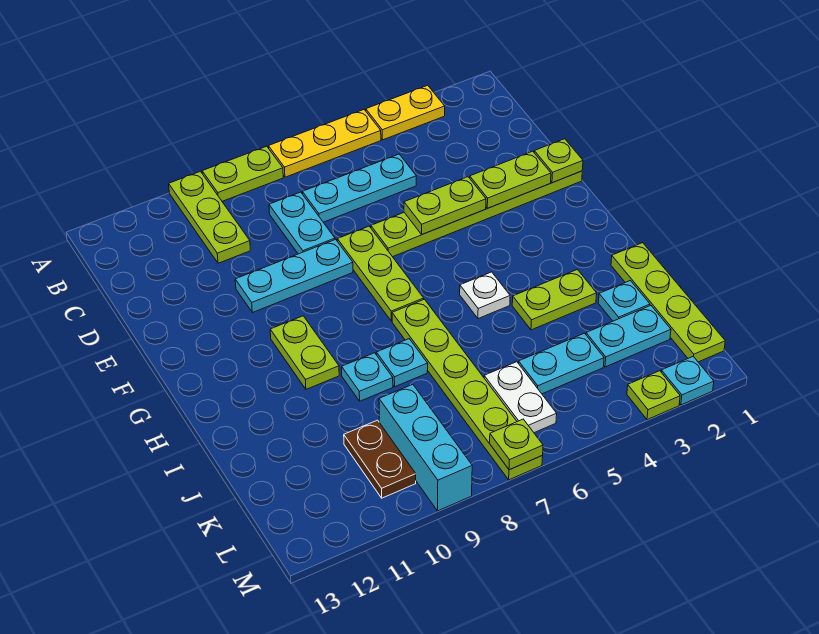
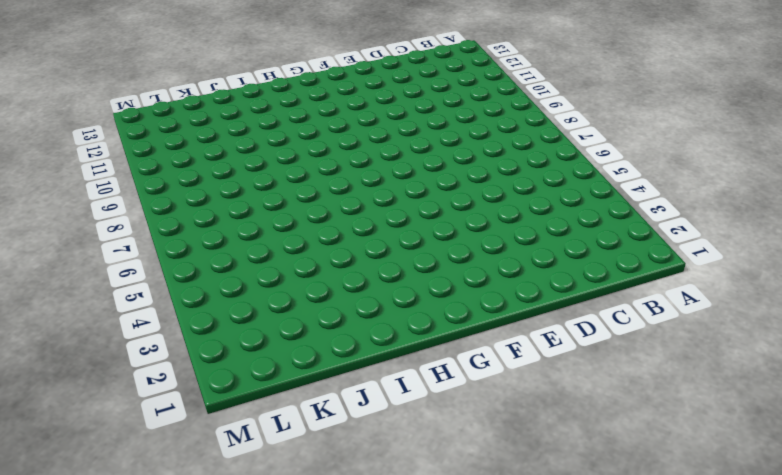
none -> yellow 1x2 plate [366,85,445,140]
none -> yellow 1x3 plate [269,110,381,177]
none -> lime 1x2 plate [202,146,283,201]

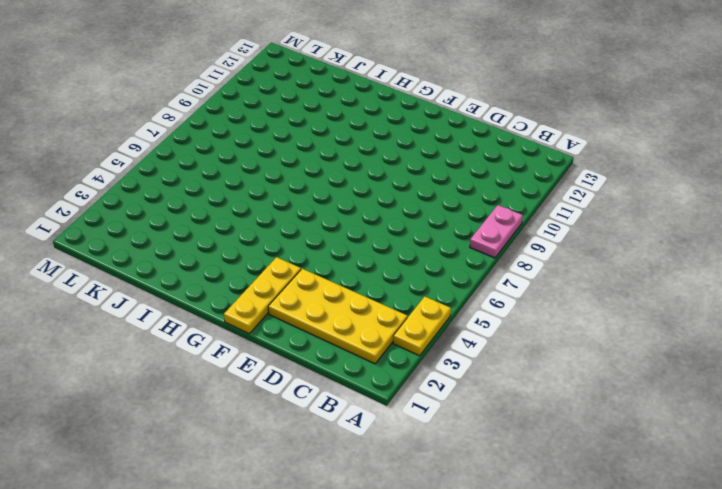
pink 1x2 plate [470,205,523,258] -> lime 1x2 plate [202,146,283,201]
yellow 2x4 plate [268,269,407,364] -> lime 1x6 plate [371,171,582,257]
yellow 1x3 plate [224,257,301,334] -> yellow 1x3 plate moved to [269,110,381,177]
none -> lime 1x3 plate [169,171,250,263]
none -> cyan 1x3 plate [302,154,416,222]
none -> cyan 1x2 plate [269,192,335,254]

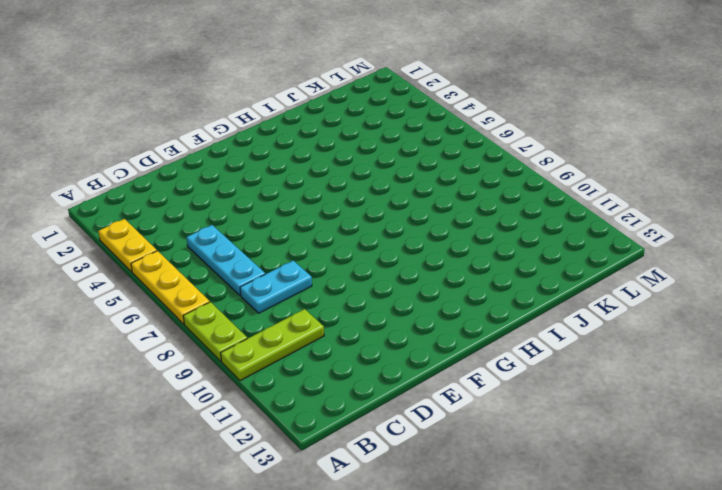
none -> lime 1x6 plate [371,171,582,257]
none -> lime 1x3 plate [337,226,424,321]
none -> cyan 1x3 plate [235,239,353,313]

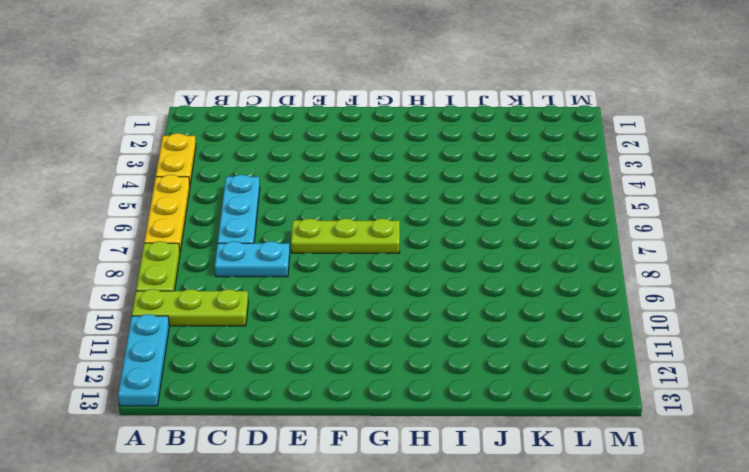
cyan 1x3 plate [118,314,169,406] -> cyan 1x3 plate moved to [235,239,353,313]
none -> lime 1x6 plate [371,171,582,257]
none -> lime 1x2 plate [270,316,339,389]
none -> white 1x1 plate [460,272,510,319]

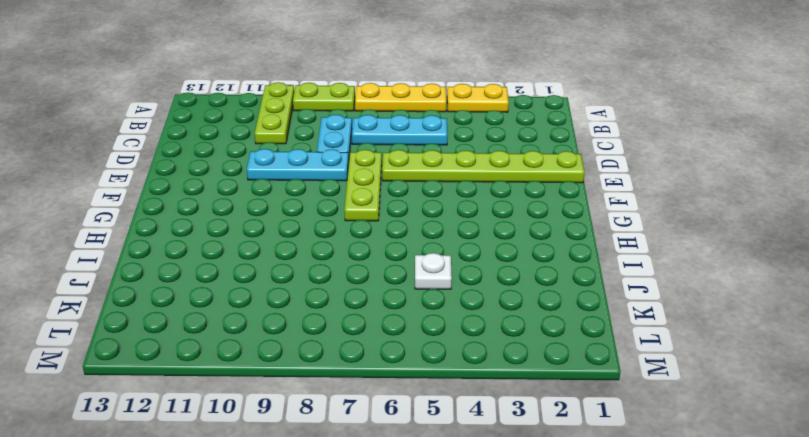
white 1x1 plate [415,253,452,289] -> white 1x1 plate moved to [460,272,510,319]
none -> lime 1x2 plate [270,316,339,389]
none -> lime 1x6 plate [392,299,543,480]
none -> lime 1x4 plate [611,243,725,362]

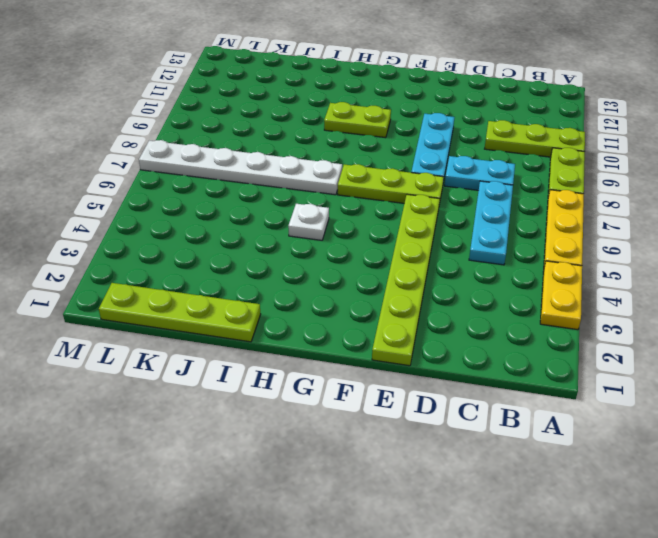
white 1x6 plate [139,140,342,195] -> lime 1x6 plate [392,299,543,480]
none -> lime 1x2 plate [512,270,597,330]
none -> cyan 1x1 plate [376,339,428,387]
none -> cyan 1x1 plate [342,353,393,401]

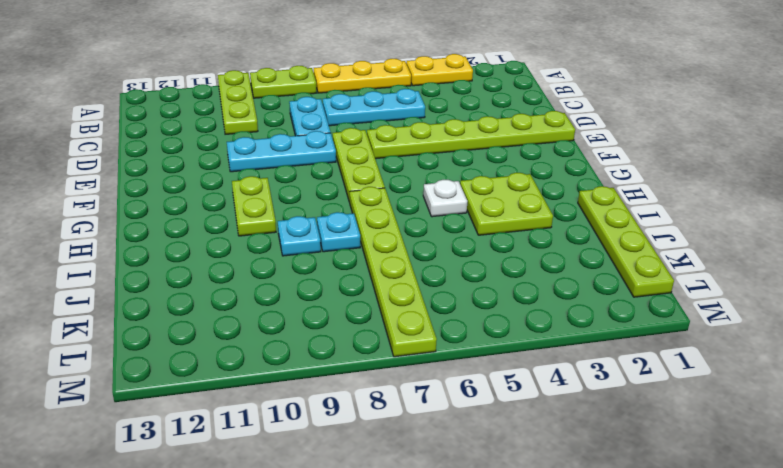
lime 2x2 plate [460,173,553,235] -> lime 1x2 plate [512,270,597,330]
none -> cyan 1x1 plate [598,281,650,321]
none -> cyan 1x2 plate [586,306,671,367]
none -> cyan 1x2 plate [518,333,604,394]

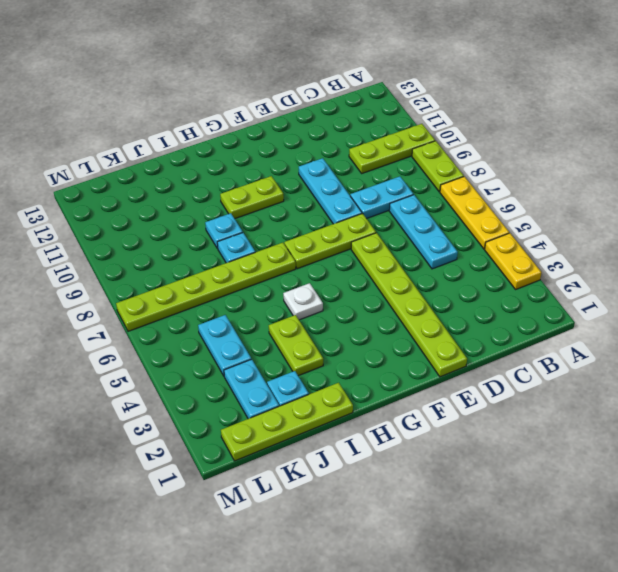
none -> white 1x2 plate [484,362,557,433]
none -> cyan 1x3 brick [379,384,472,511]
none -> brown 1x2 plate [344,420,416,498]

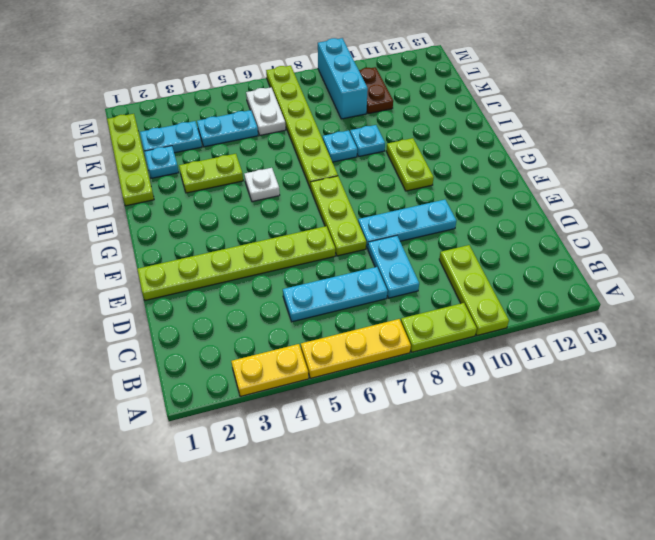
none -> cyan 1x1 plate [661,356,714,405]
none -> lime 1x1 plate [627,371,680,420]
none -> lime 1x1 plate [534,139,583,183]

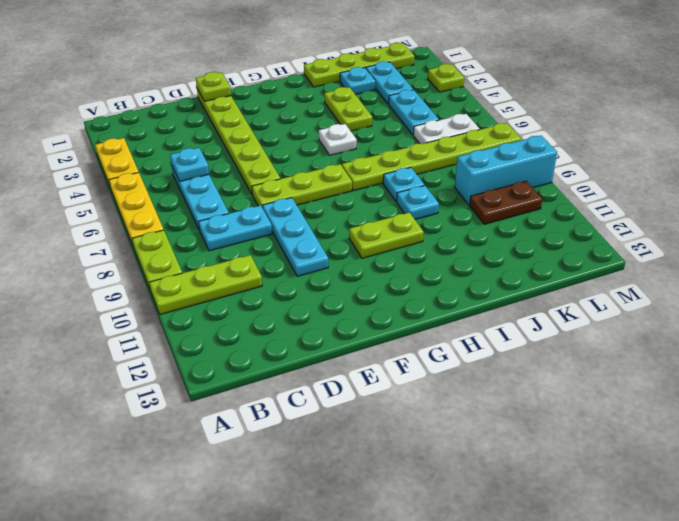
cyan 1x1 plate [170,148,209,181] -> cyan 1x1 plate moved to [661,356,714,405]
none -> lime 1x2 plate [470,151,551,208]
none -> lime 1x2 plate [404,177,486,234]
none -> lime 1x1 plate [490,419,543,470]

